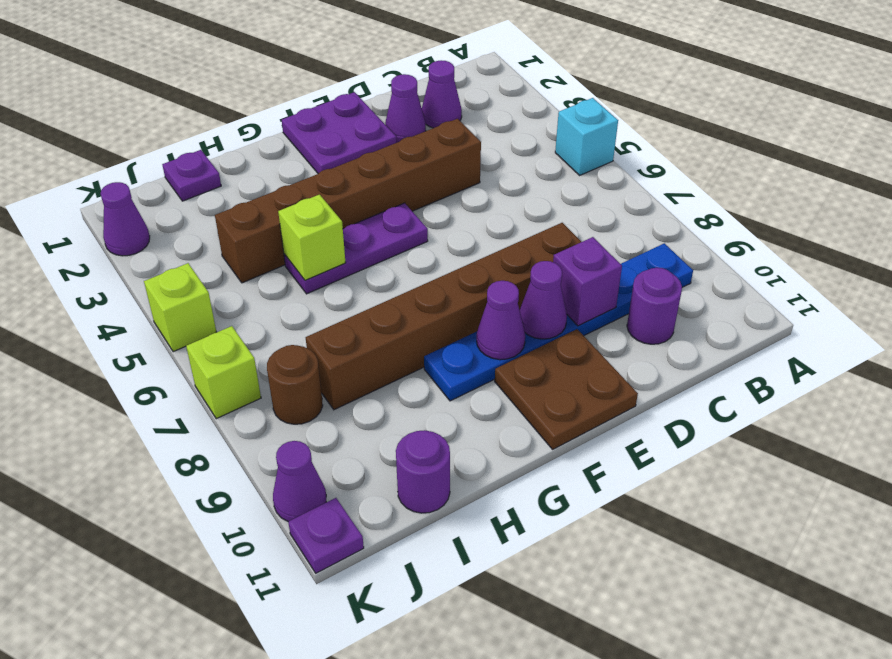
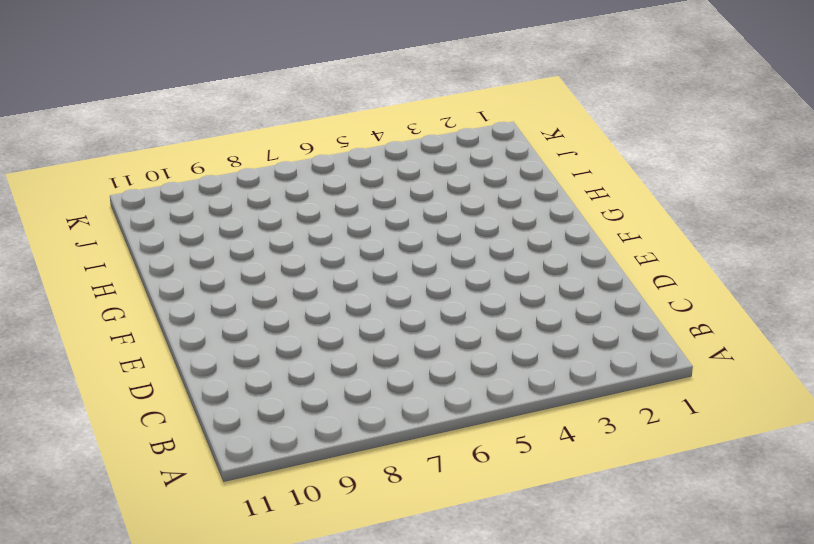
none -> cyan 1x1 brick [555,98,618,175]
none -> blue 1x6 plate [424,243,693,401]
none -> purple 1x1 cone [422,60,462,128]

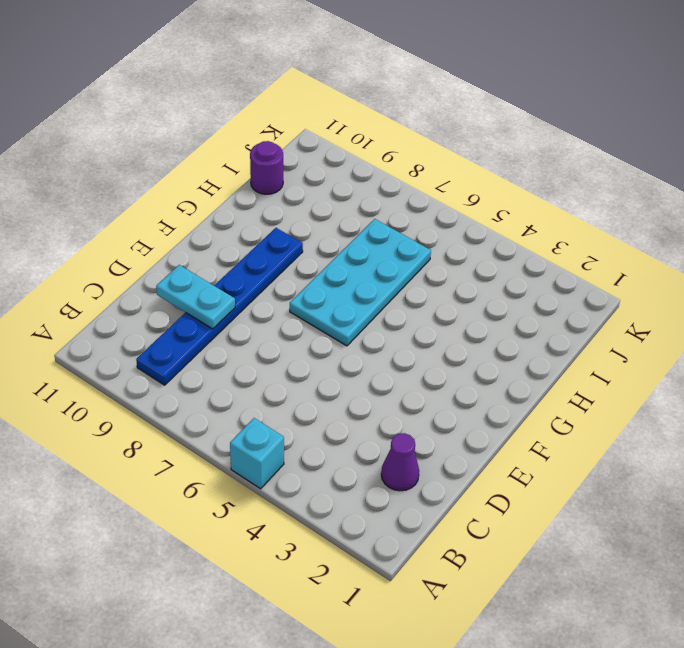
cyan 1x2 plate [156,265,235,329] -> purple 1x1 brick [553,237,622,326]
cyan 2x4 plate [290,219,431,346] -> none
none -> purple 1x1 round brick [627,268,682,344]
none -> purple 1x1 cone [385,74,426,142]
none -> brown 1x6 brick [215,119,481,283]

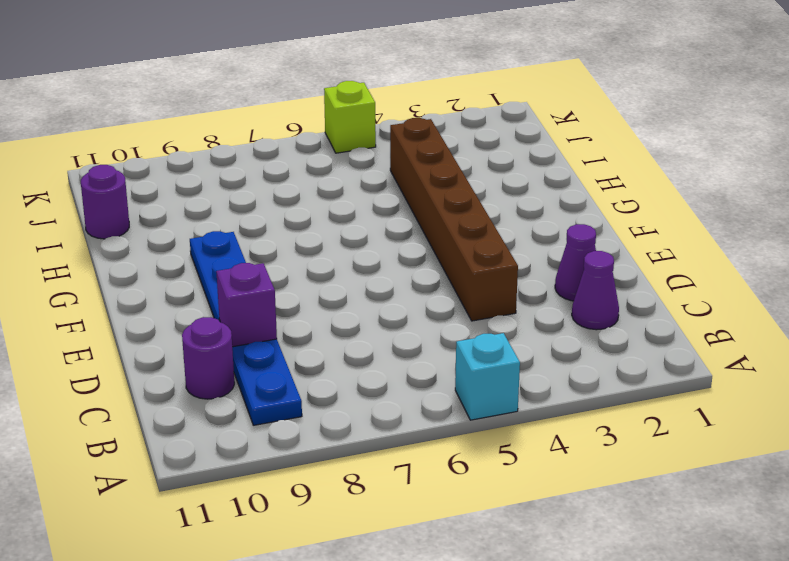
none -> brown 1x6 brick [306,223,581,410]
none -> purple 2x2 plate [282,92,397,173]
none -> brown 2x2 plate [495,329,638,449]

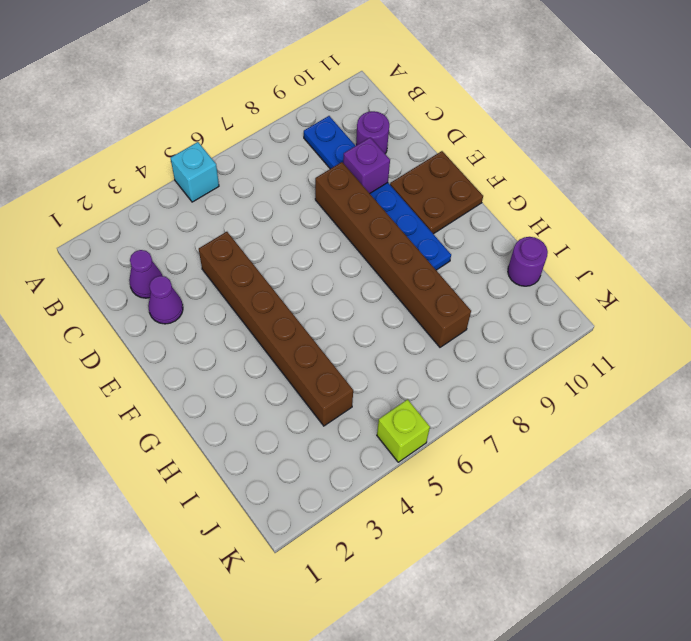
none -> purple 2x2 plate [282,92,397,173]
none -> purple 1x3 plate [284,203,428,294]
none -> purple 1x1 plate [162,150,221,201]

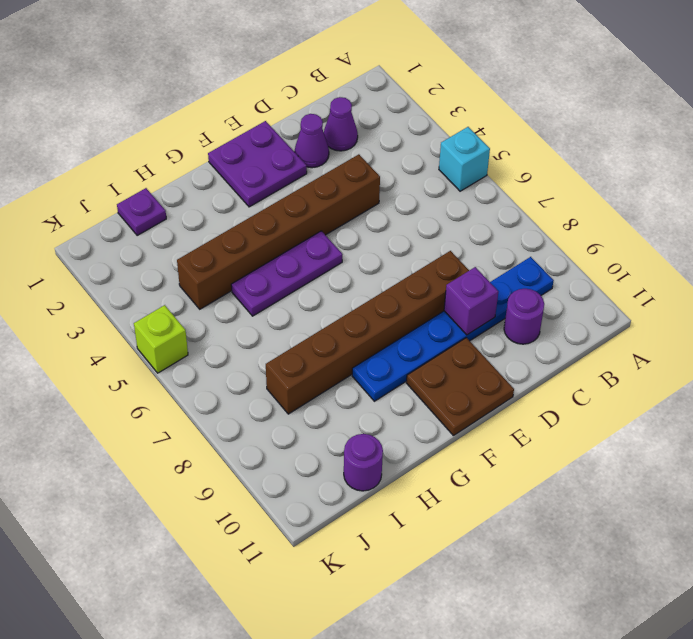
none -> brown 1x1 round brick [267,345,323,424]
none -> purple 1x1 cone [101,182,150,256]
none -> lime 1x1 brick [186,326,261,419]

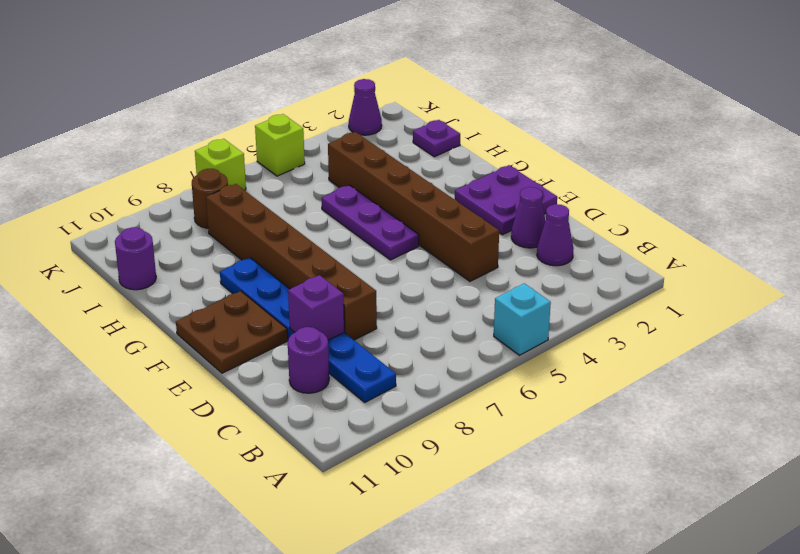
none -> purple 1x1 cone [273,441,326,522]
none -> purple 1x1 plate [288,498,364,573]
none -> purple 1x1 cone [520,261,567,339]

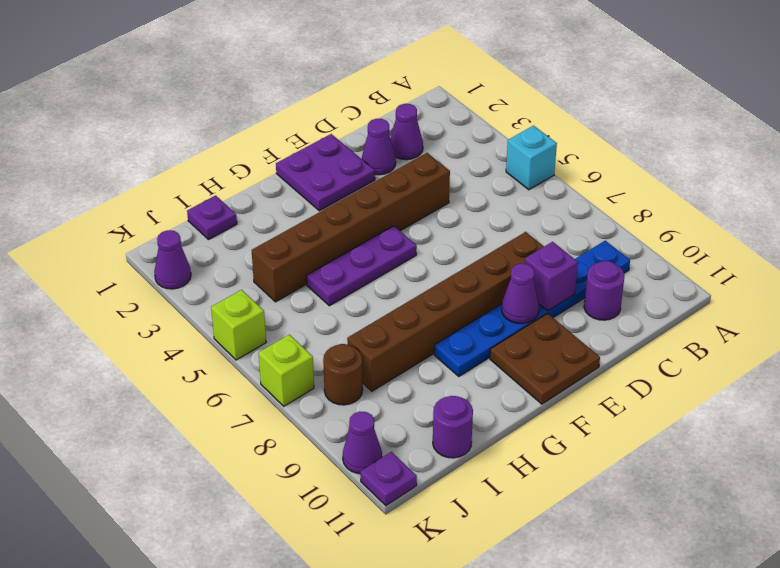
none -> purple 1x1 cone [477,281,525,360]
none -> lime 1x1 brick [278,195,346,280]

